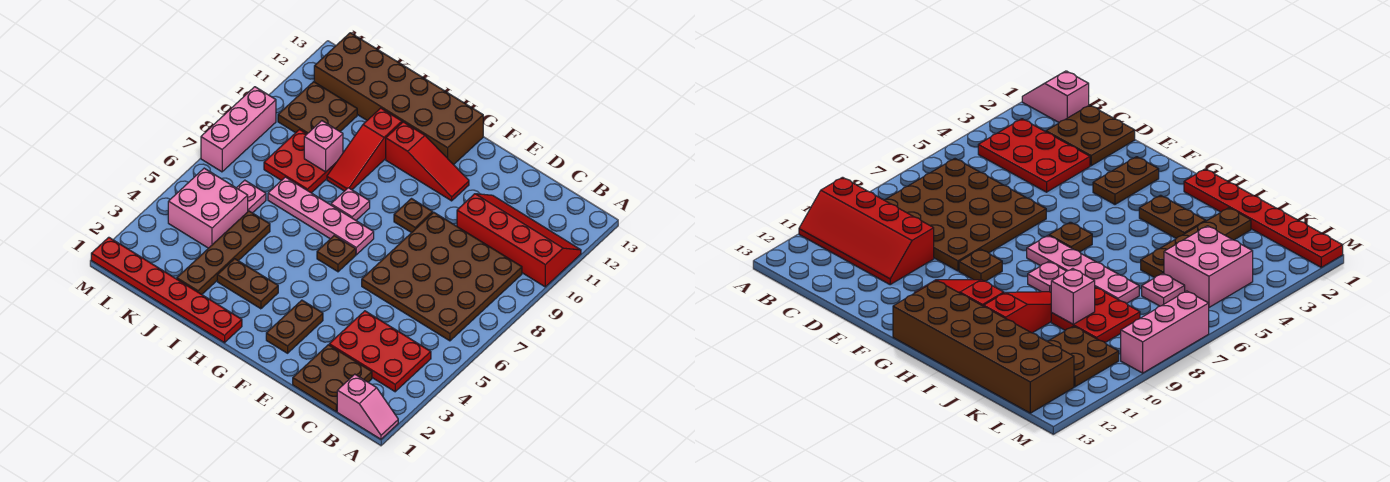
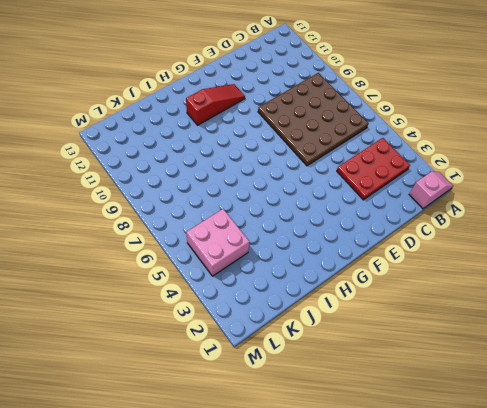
none -> red 2x4 slope [457,194,581,287]
none -> brown 2x2 plate [293,345,372,412]
none -> brown 1x2 plate [266,300,323,353]

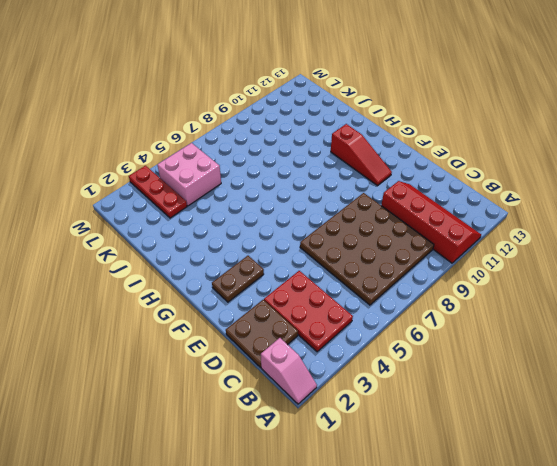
red 1x3 plate [129,166,187,218] -> none
none -> brown 1x1 plate [394,199,433,233]
none -> brown 1x1 plate [317,236,356,272]
none -> pink 1x4 plate [268,177,374,255]

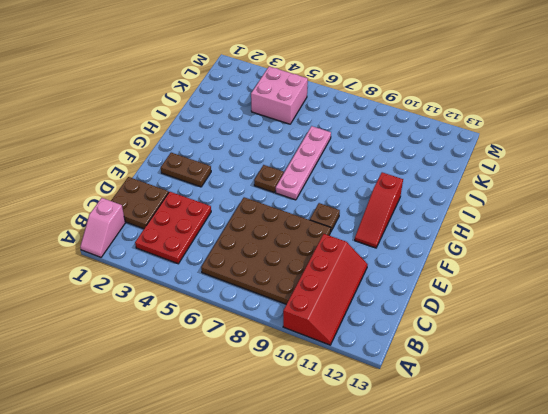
none -> brown 2x6 brick [314,33,483,165]
none -> red 1x6 plate [91,237,242,343]
none -> brown 1x2 plate [217,259,278,309]

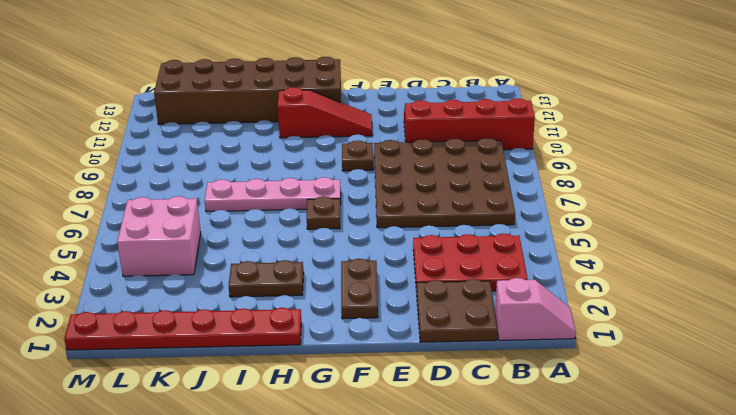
none -> pink 1x1 plate [331,188,370,220]
none -> red 1x3 slope [327,108,402,191]
none -> brown 1x4 plate [177,211,270,294]

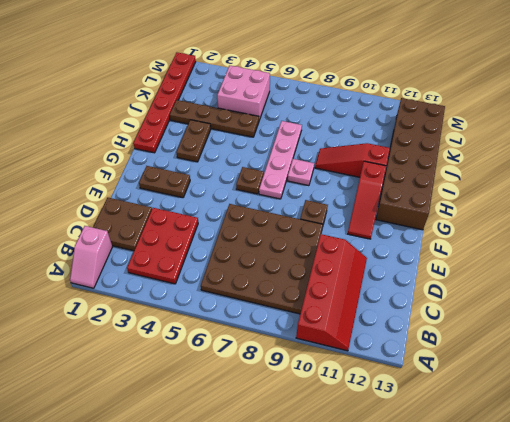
none -> red 2x2 plate [264,129,336,193]
none -> pink 1x1 plate [237,180,266,213]
none -> brown 2x2 plate [278,82,357,134]

